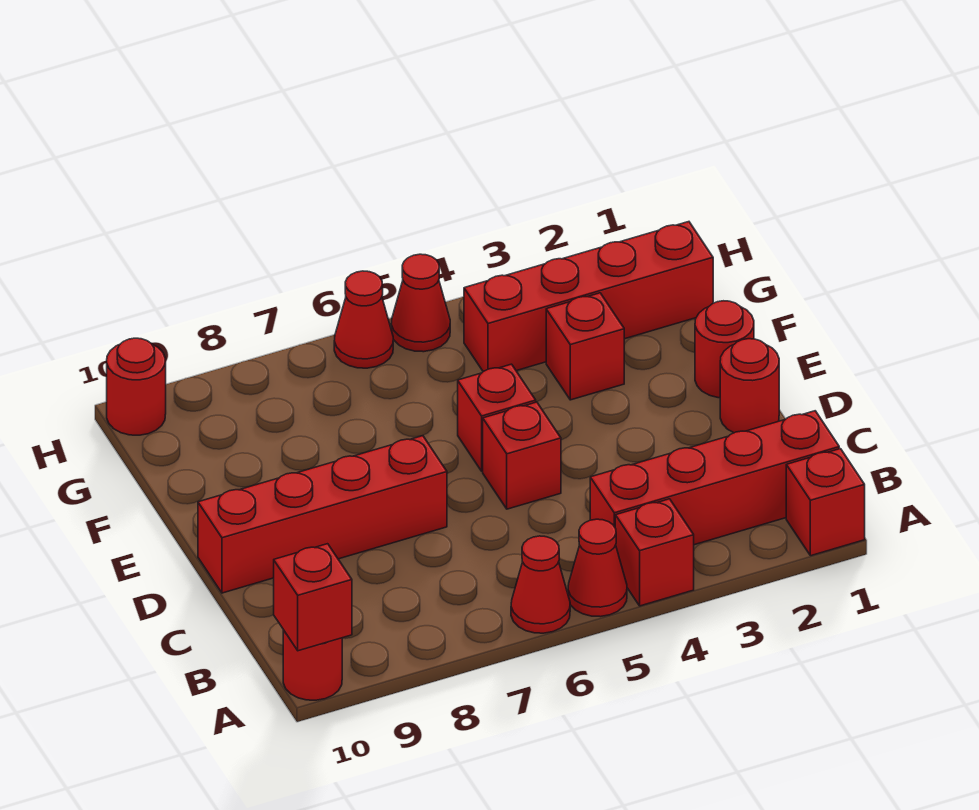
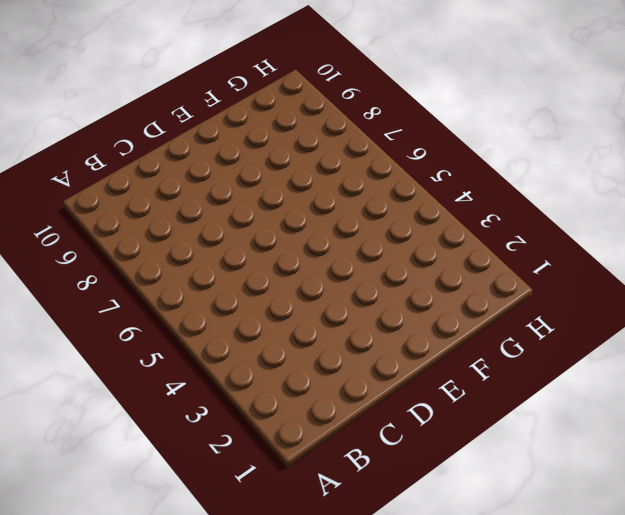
none -> red 1x1 brick [786,449,865,556]
none -> red 1x1 brick [615,499,694,606]
none -> red 1x1 cone [568,519,627,617]

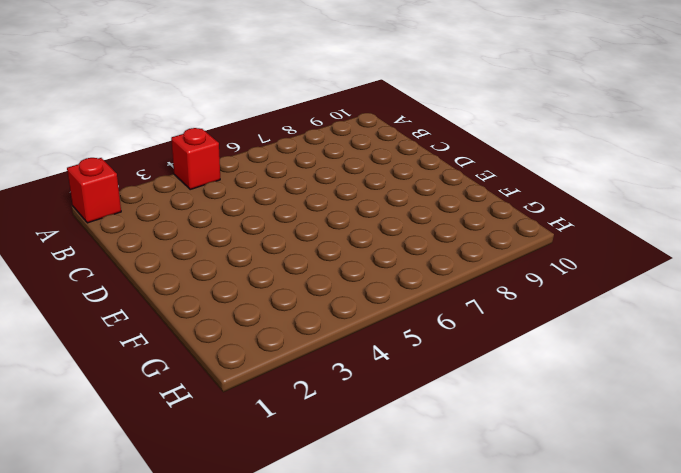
none -> red 1x1 cone [568,519,627,617]
none -> red 1x1 cone [511,536,570,633]
none -> red 1x1 round brick [283,630,342,700]

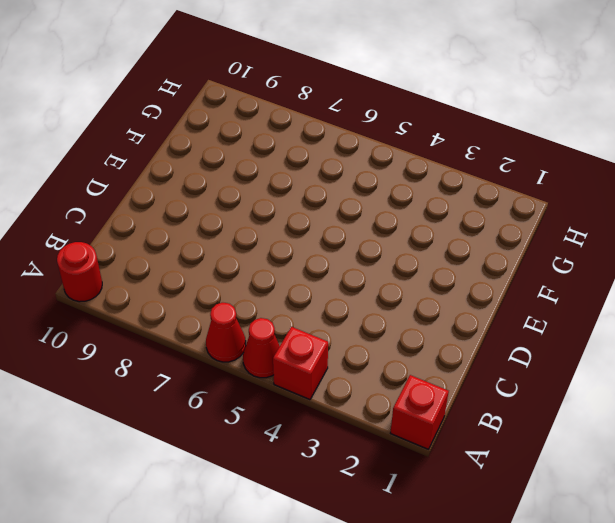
none -> red 1x4 brick [590,411,839,545]
none -> red 1x1 round brick [720,339,779,433]
none -> red 1x1 brick [483,402,561,509]

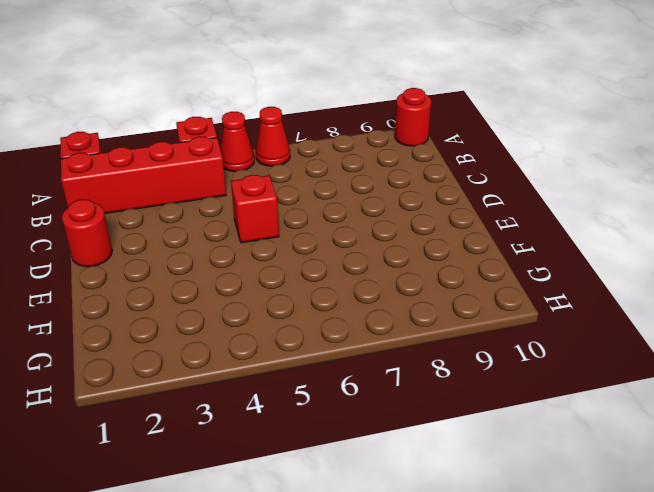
none -> red 1x4 brick [198,436,447,593]
none -> red 1x1 round brick [695,301,754,398]
none -> red 1x1 brick [458,364,536,471]

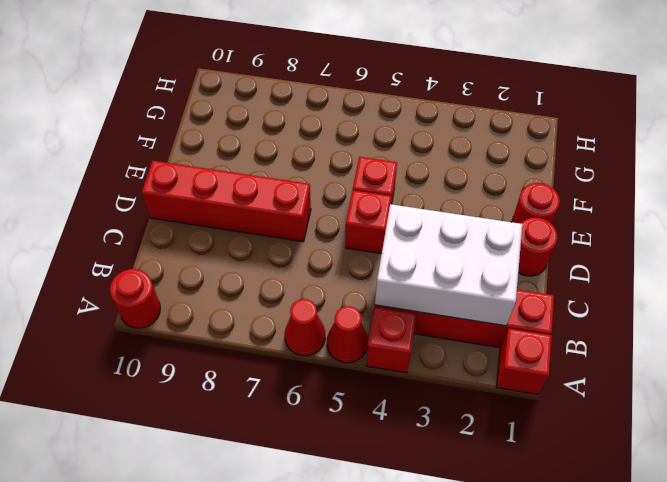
white 2x3 brick [375,204,522,326] -> none
none -> red 1x1 brick [546,293,624,400]
none -> red 1x4 brick [464,222,713,372]
none -> red 1x1 cone [391,254,450,352]

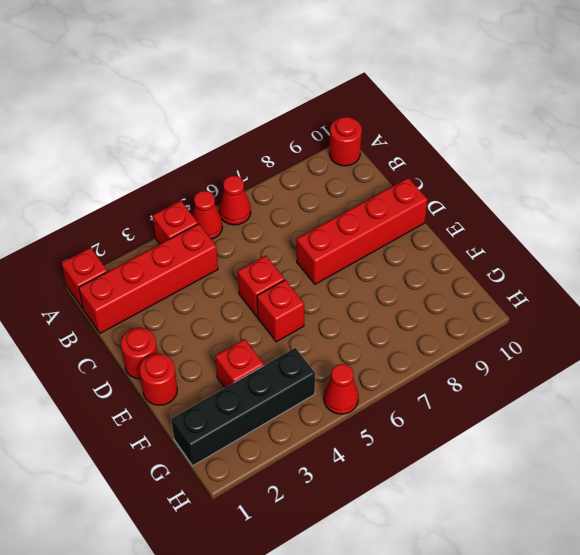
black 1x4 brick [171,348,315,466] -> red 1x4 brick [464,222,713,372]
none -> red 1x1 cone [334,271,393,368]
none -> red 1x1 round brick [107,338,166,435]
none -> red 1x1 brick [274,544,352,651]

